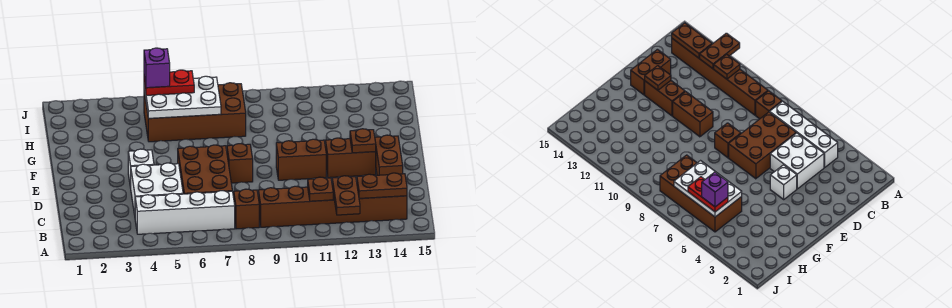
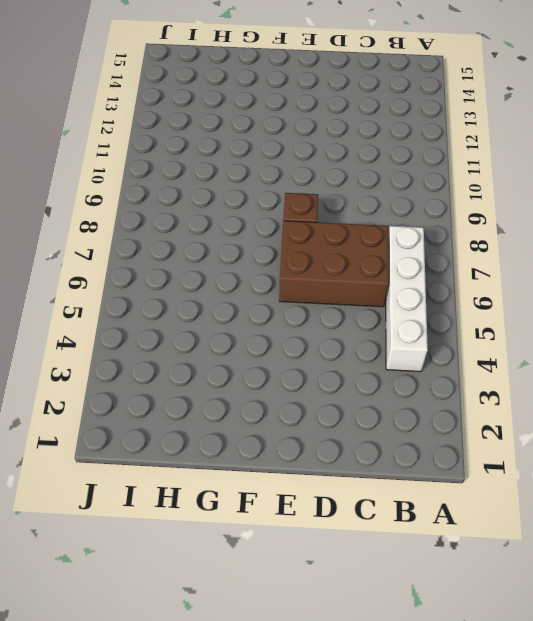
none -> brown 1x1 brick [234,189,259,229]
none -> brown 1x6 brick [258,186,407,227]
none -> white 2x2 brick [131,163,183,215]

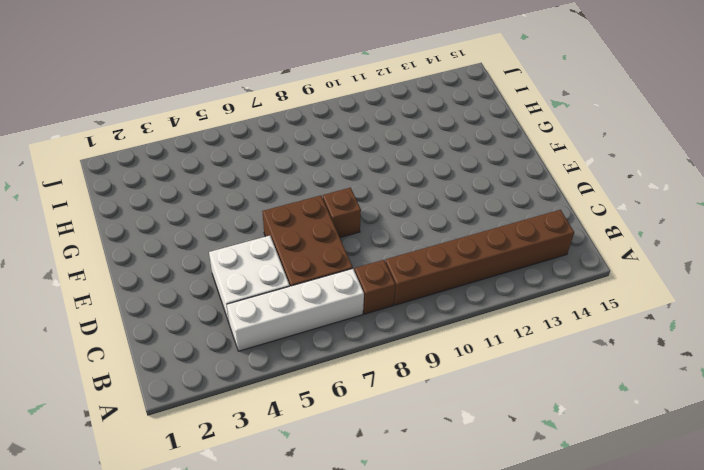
none -> brown 1x2 brick [375,135,403,175]
none -> white 1x1 brick [128,149,154,188]
none -> brown 1x2 brick [276,139,326,180]

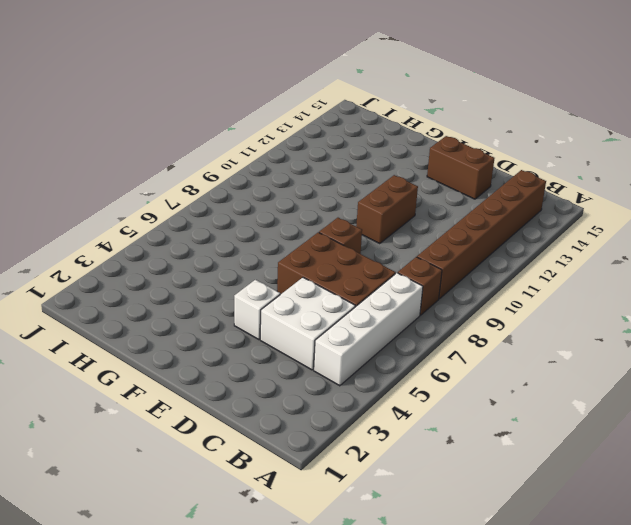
none -> brown 1x2 brick [325,138,376,178]
none -> brown 2x4 brick [144,83,246,142]
none -> brown 1x2 plate [332,176,360,215]

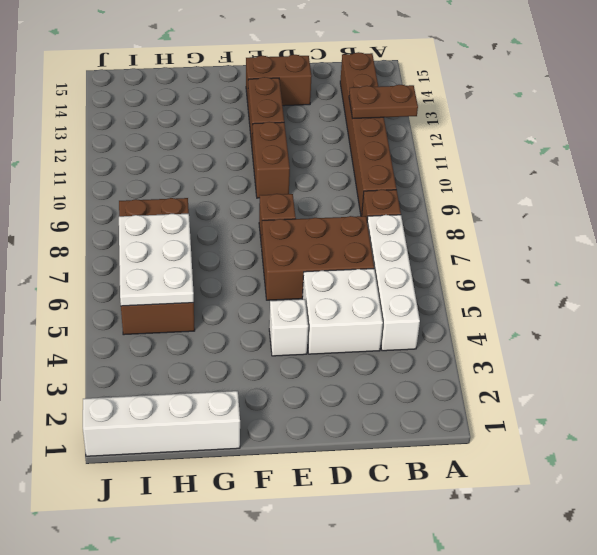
white 1x4 brick [83,391,240,456] -> none
none -> brown 1x1 plate [308,177,333,201]
none -> brown 1x2 plate [357,173,407,198]
none -> brown 1x1 plate [350,129,376,153]

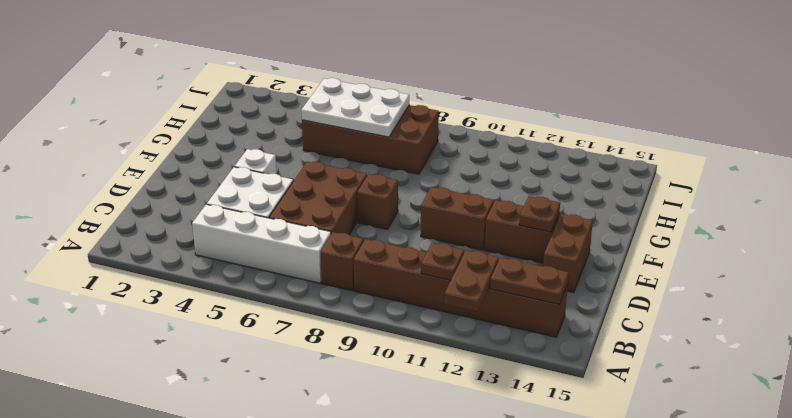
none -> red 1x2 plate [144,70,194,95]
none -> purple 1x1 brick [144,48,170,88]

